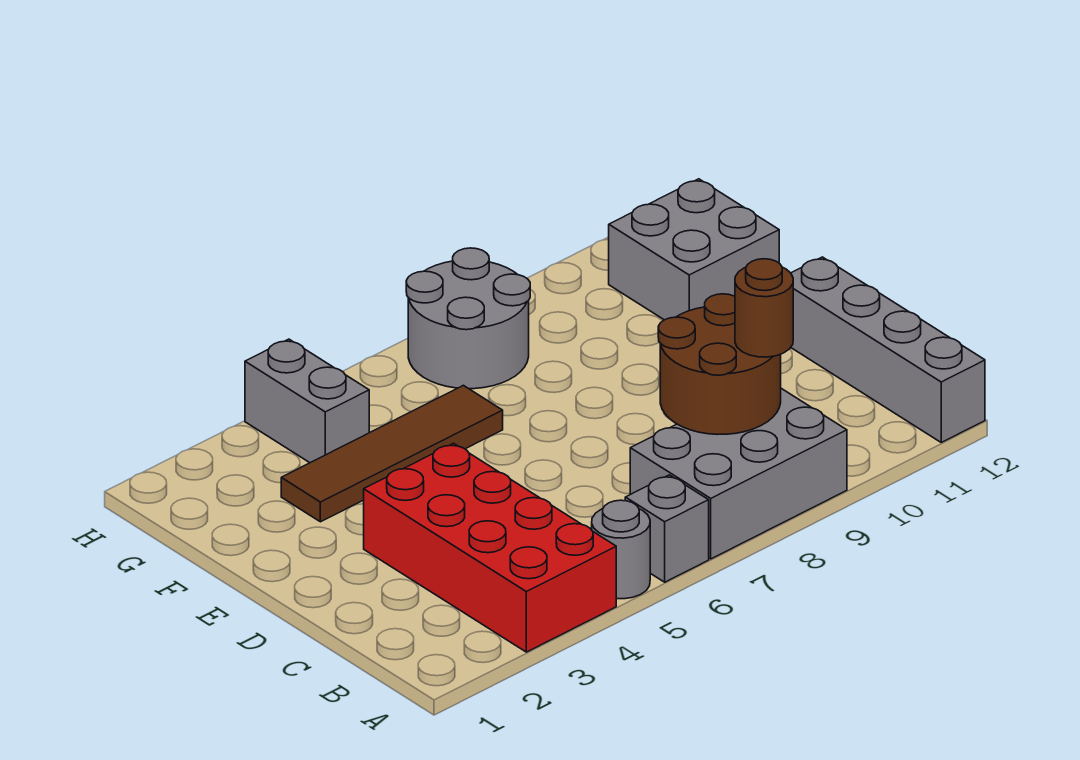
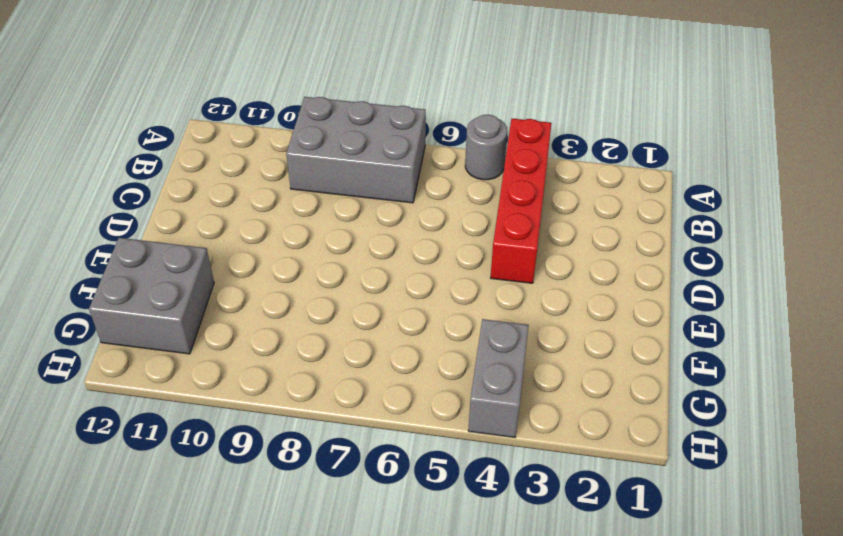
red 1x4 brick [490,119,552,283] -> red 2x4 brick [364,443,616,652]
none -> grey 1x1 brick [625,475,709,582]
none -> grey 1x4 brick [791,257,985,442]

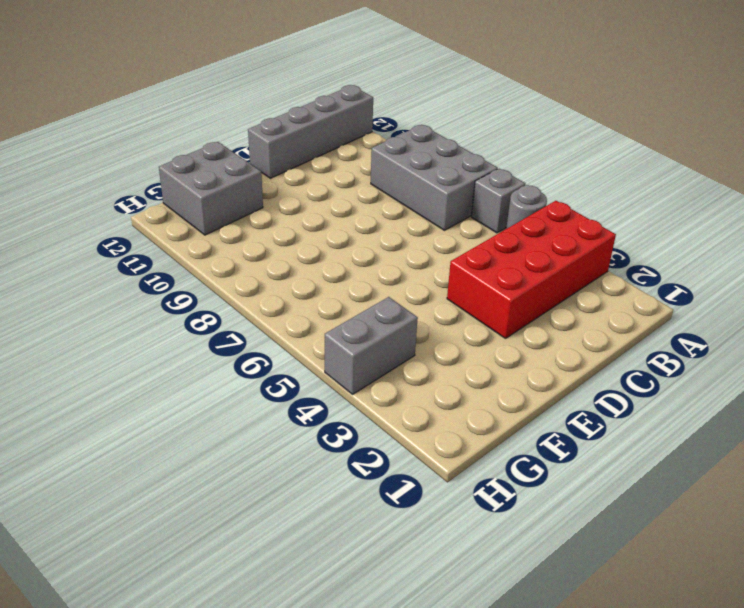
none -> brown 1x4 tile [281,385,503,522]
none -> grey 2x2 round brick [406,248,530,389]

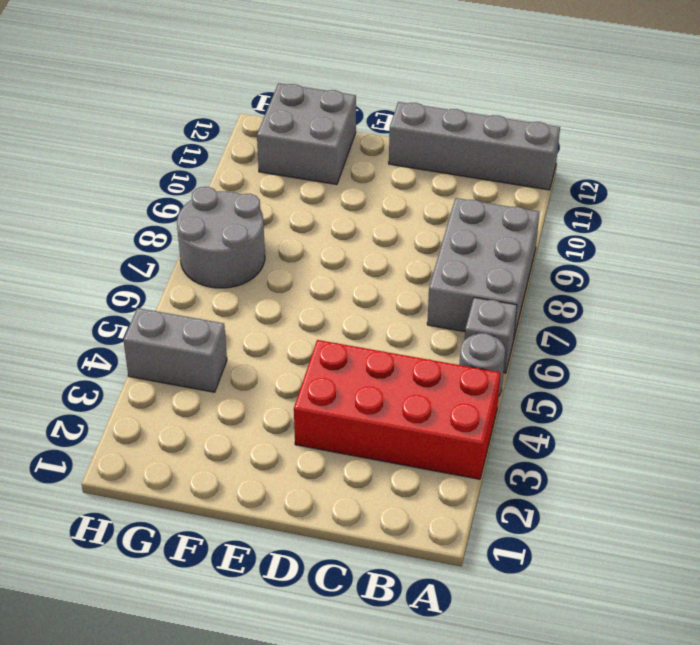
none -> brown 1x4 tile [281,385,503,522]
none -> brown 2x2 round brick [658,294,781,435]

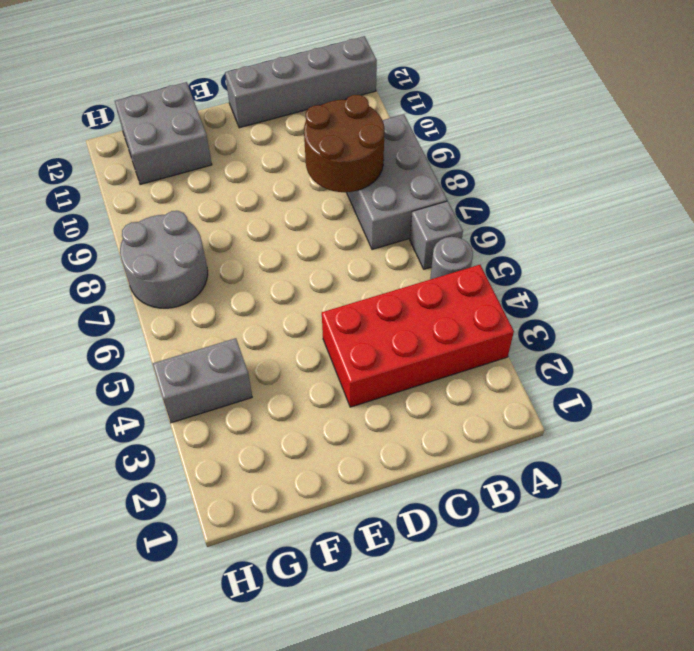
none -> brown 1x4 tile [281,385,503,522]
none -> brown 1x1 round brick [735,259,793,357]

